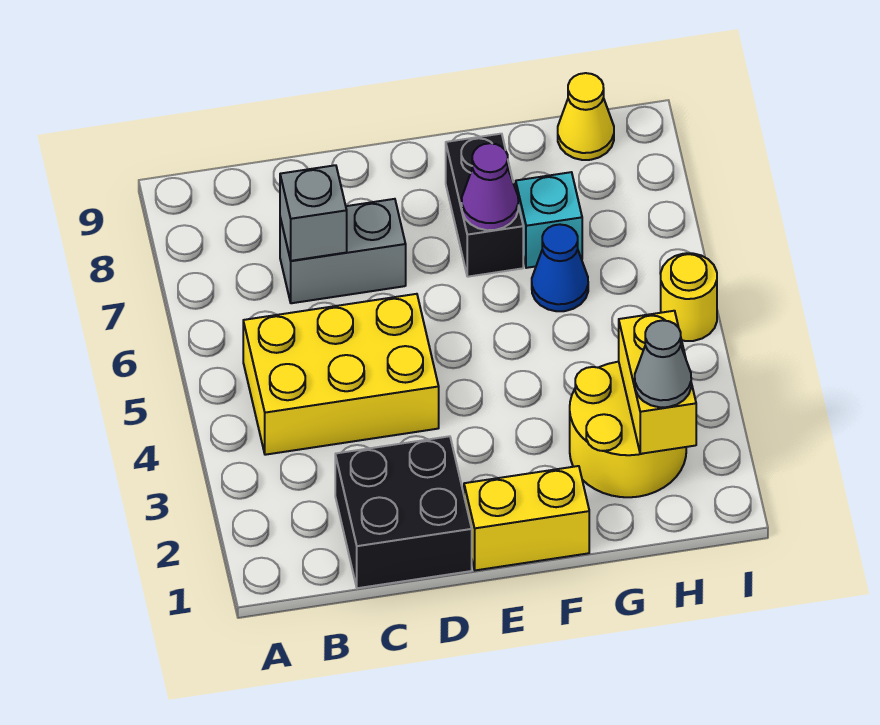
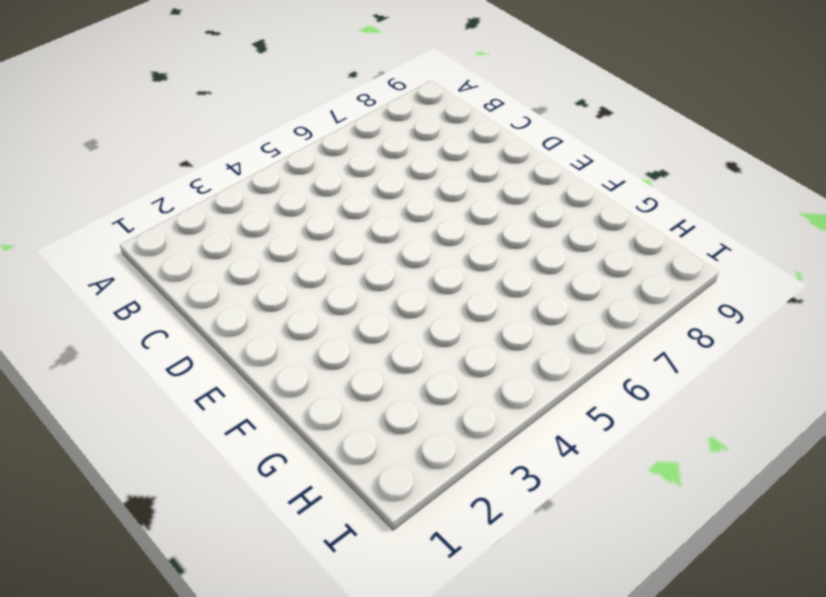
none -> yellow 2x3 brick [243,294,439,455]
none -> black 2x2 brick [335,436,472,588]
none -> grey 1x2 brick [280,199,406,303]

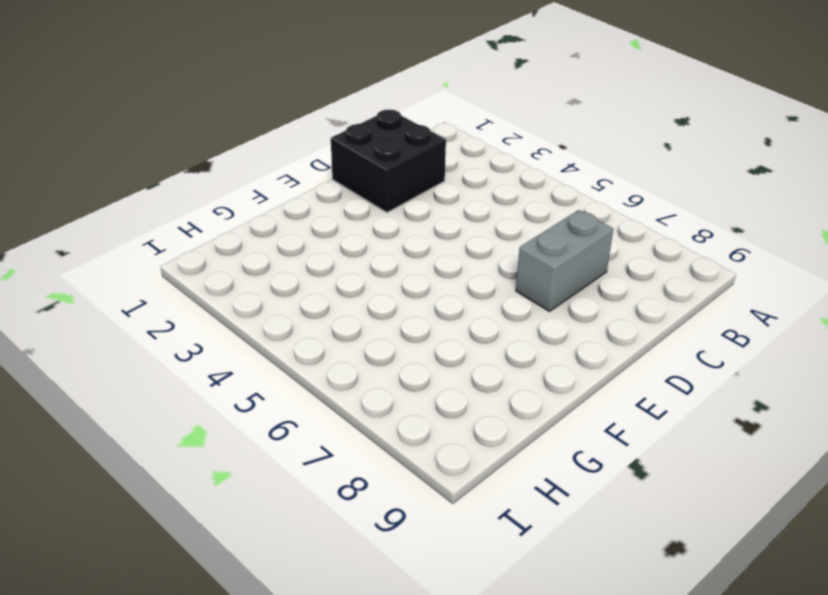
none -> yellow 2x3 brick [243,294,439,455]
none -> yellow 1x2 brick [464,466,589,570]
none -> black 1x2 brick [446,134,523,277]

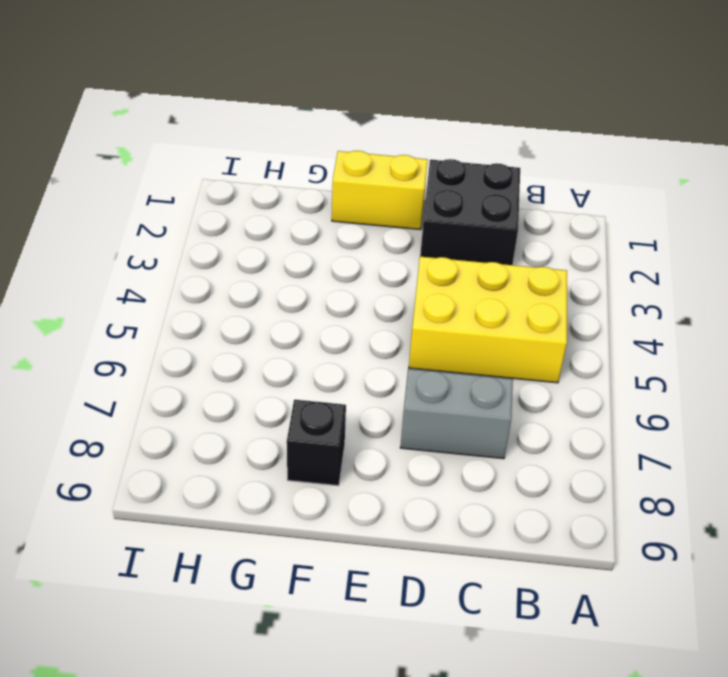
black 1x1 brick [287,400,346,486] -> black 1x2 brick [446,134,523,277]
none -> yellow 2x2 round brick [570,362,686,497]
none -> blue 1x1 cone [532,224,588,311]
none -> cyan 1x1 brick [516,172,582,268]

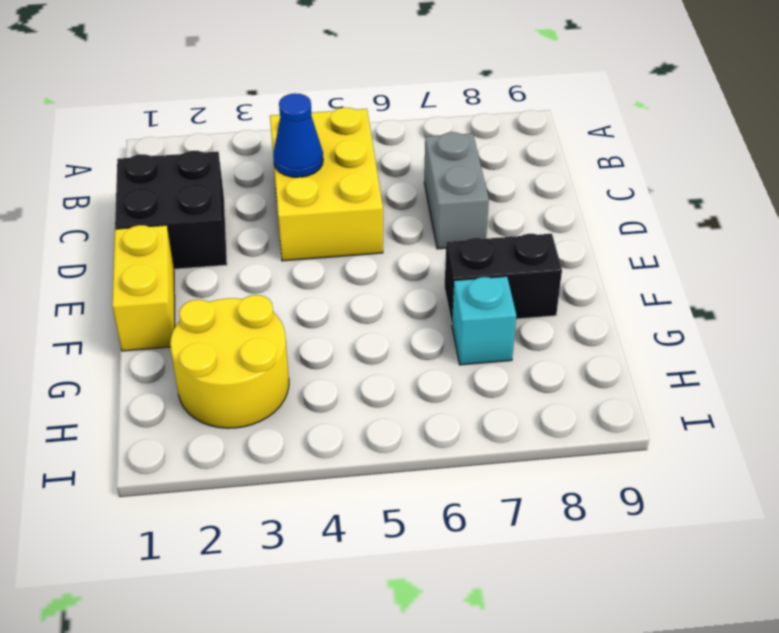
blue 1x1 cone [273,93,323,177] -> blue 1x1 cone moved to [532,224,588,311]
none -> yellow 1x1 cone [558,73,614,160]
none -> yellow 1x1 round brick [661,253,717,341]
none -> grey 1x1 brick [280,165,347,261]

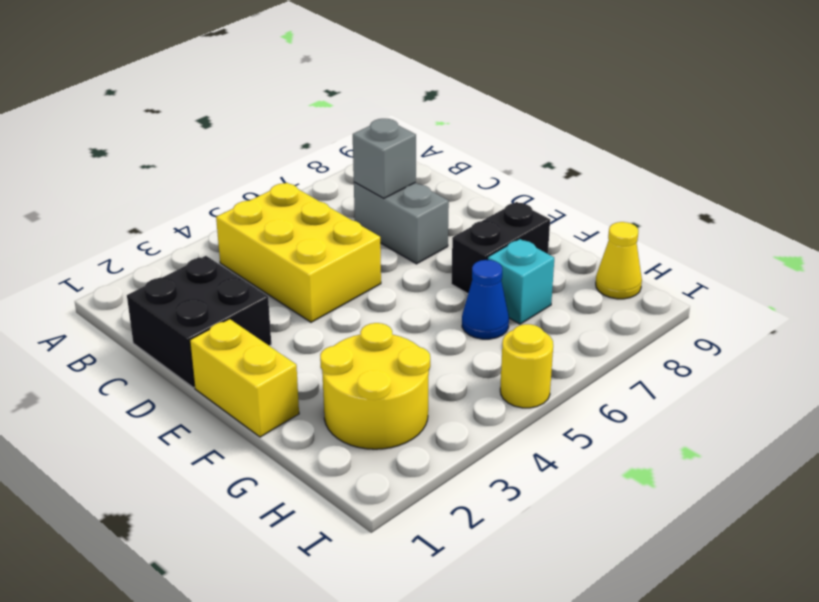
none -> purple 1x1 cone [462,143,518,230]
none -> yellow 1x2 brick [619,311,696,454]
none -> grey 1x1 cone [635,320,691,407]

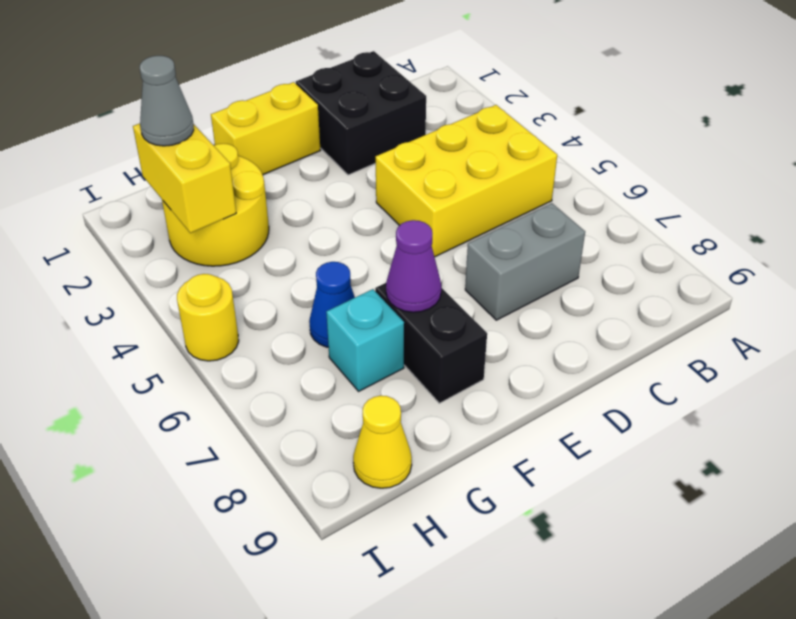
none -> grey 1x1 brick [280,165,347,261]

